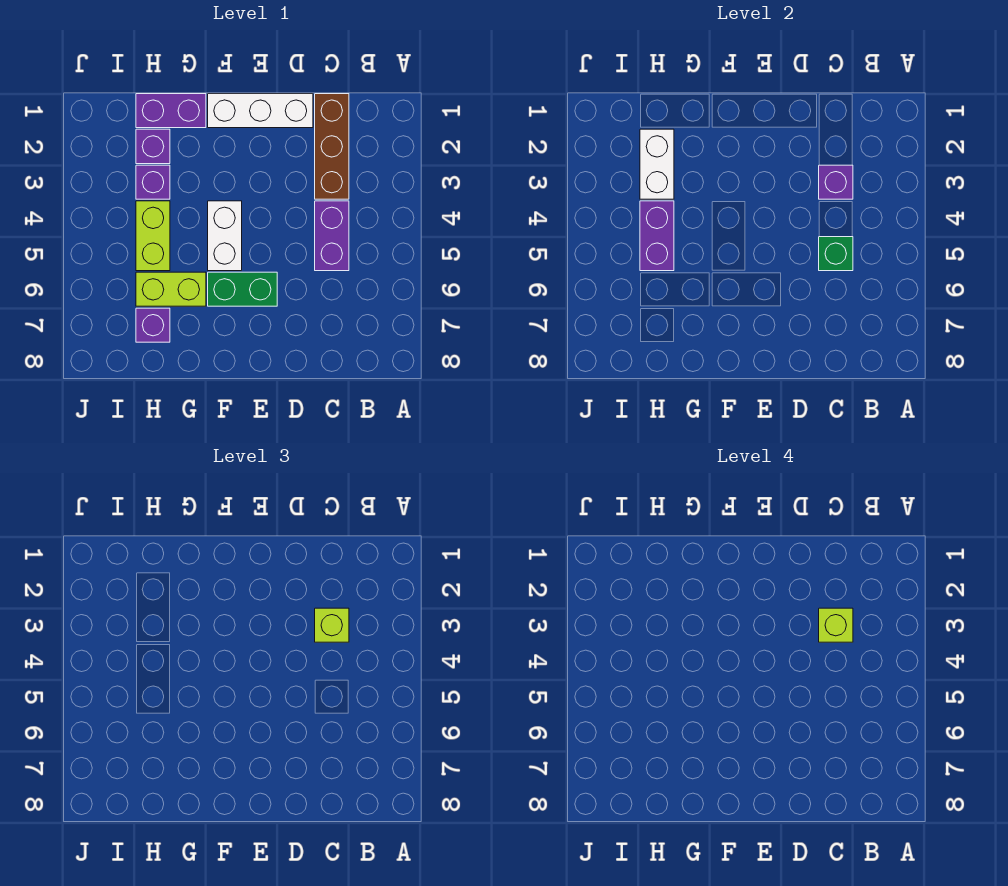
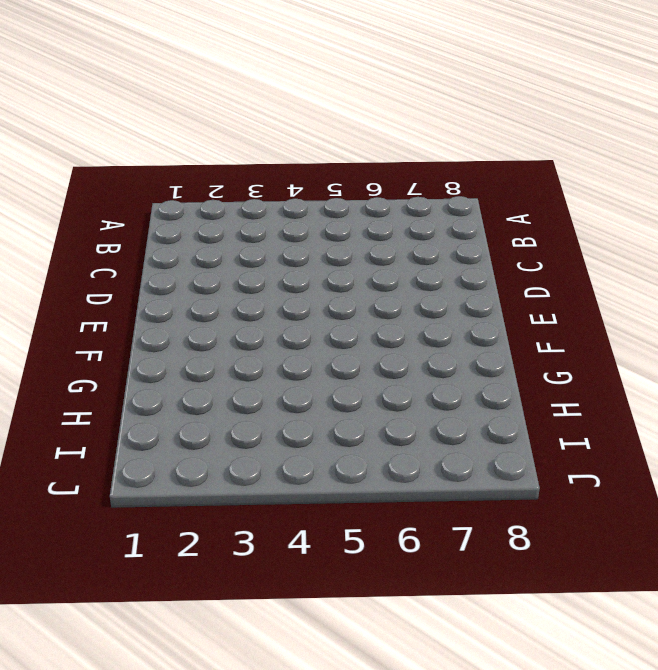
none -> brown 1x3 brick [315,94,349,199]
none -> purple 1x2 brick [315,201,349,271]
none -> white 1x3 brick [208,94,313,128]

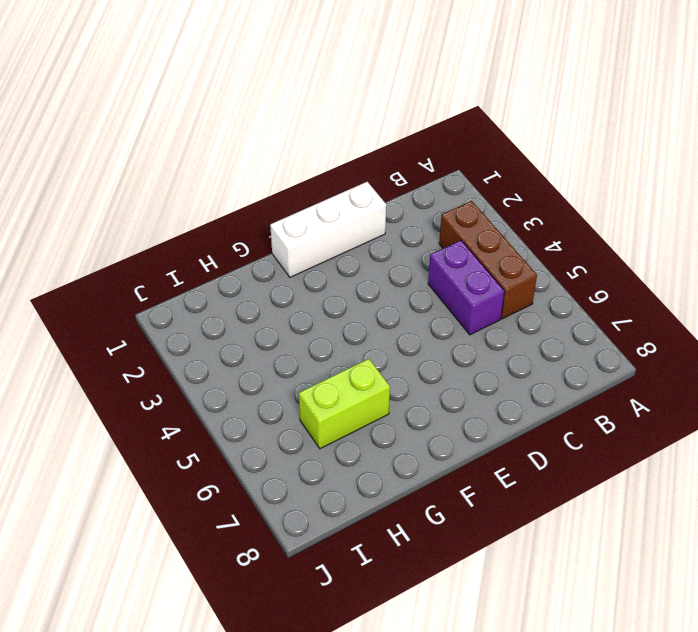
brown 1x3 brick [439,201,537,319] -> brown 1x3 brick moved to [315,94,349,199]
none -> green 1x2 brick [208,272,277,306]
none -> white 1x2 brick [208,201,242,271]
none -> purple 1x2 brick [136,94,206,128]

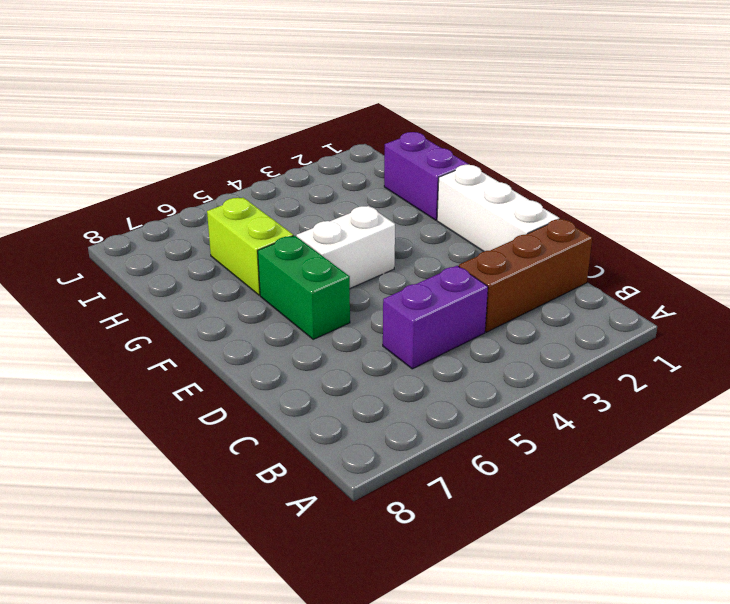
none -> purple 1x1 brick [136,129,170,164]
none -> purple 1x1 brick [136,165,170,199]
none -> lime 1x2 brick [136,201,170,271]

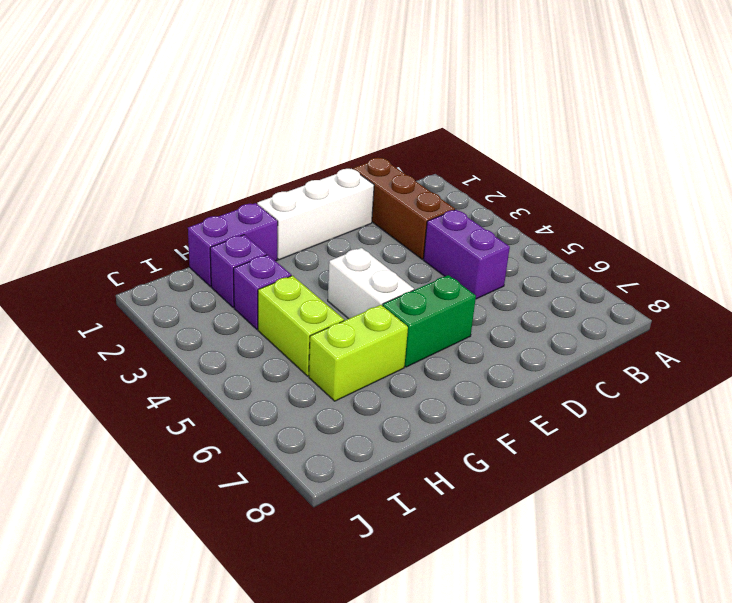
none -> purple 1x1 brick [136,308,170,342]
none -> purple 1x1 brick [819,165,853,199]
none -> green 1x1 brick [819,237,853,271]

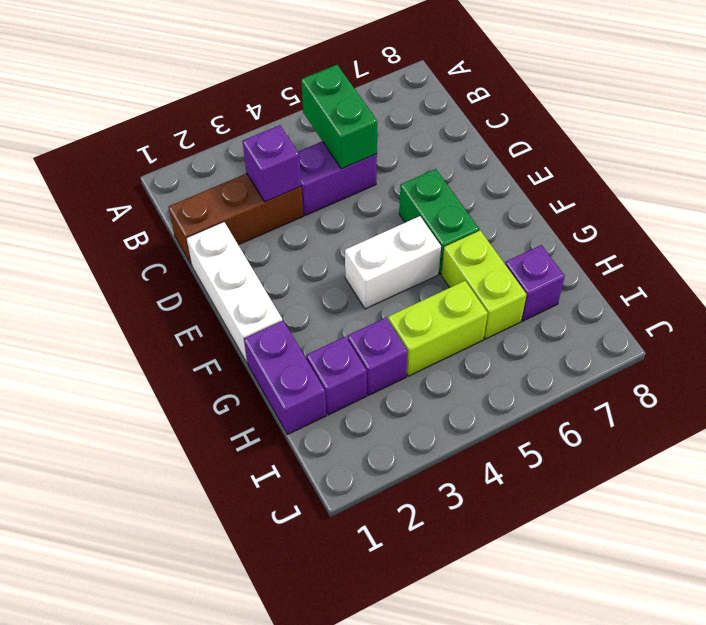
green 1x2 brick [301,65,377,169] -> green 1x1 brick [819,237,853,271]
none -> white 1x2 brick [640,129,674,199]
none -> purple 1x2 brick [640,201,674,271]
none -> lime 1x1 brick [315,608,349,642]

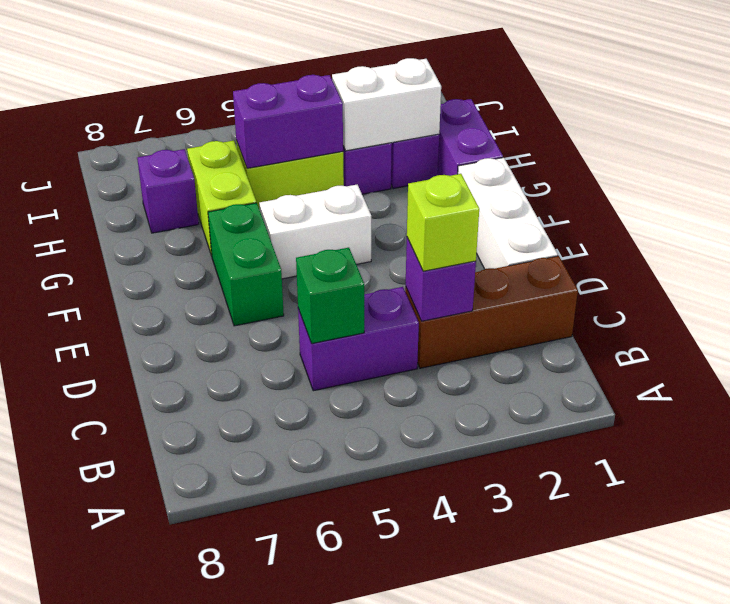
none -> lime 1x1 brick [819,608,853,642]

